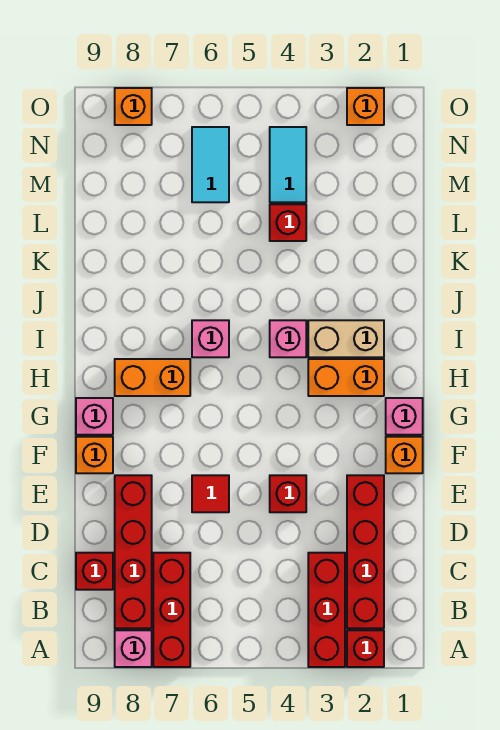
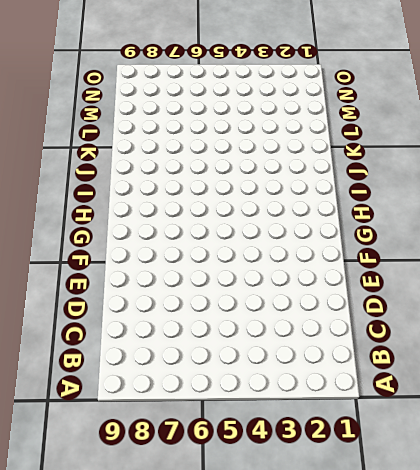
none -> red 1x1 brick [347,630,384,667]
none -> red 1x3 brick [308,553,345,667]
none -> red 1x3 brick [153,553,190,667]

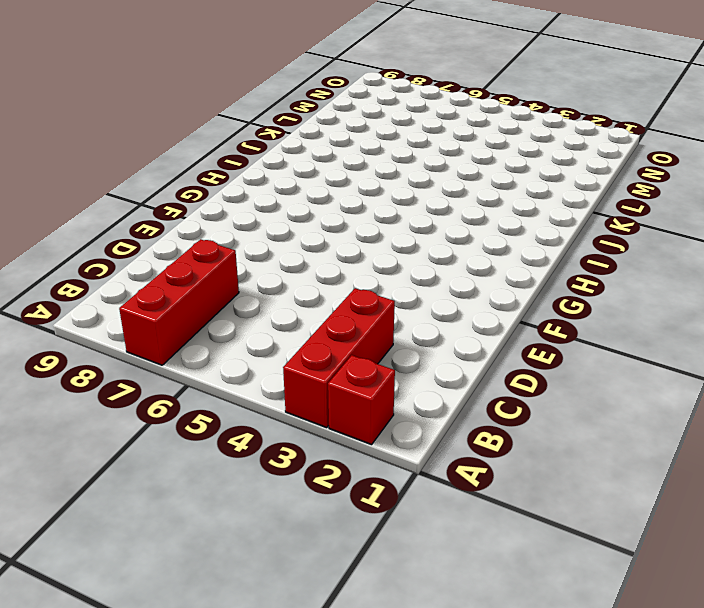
none -> pink 1x1 brick [115,630,152,667]
none -> red 1x4 brick [347,475,384,628]
none -> red 1x4 brick [115,475,152,628]

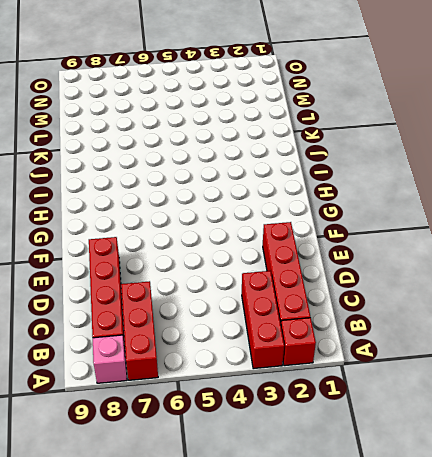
none -> red 1x1 brick [76,553,113,590]
none -> red 1x1 brick [270,475,306,512]
none -> red 1x1 tile [192,475,229,512]

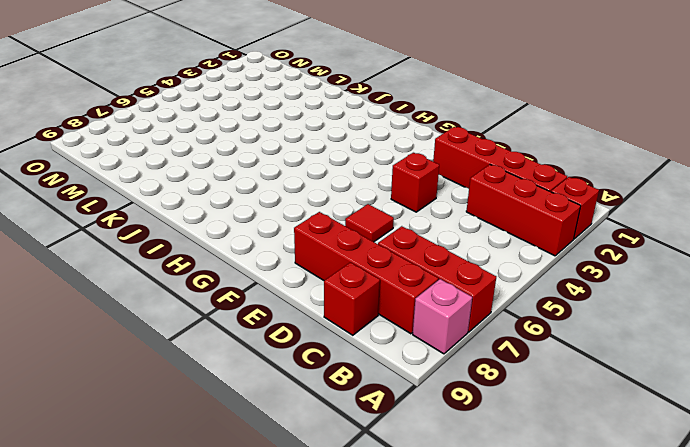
none -> orange 1x1 brick [386,437,423,473]
none -> orange 1x1 brick [76,437,113,473]
none -> pink 1x1 brick [386,398,423,435]

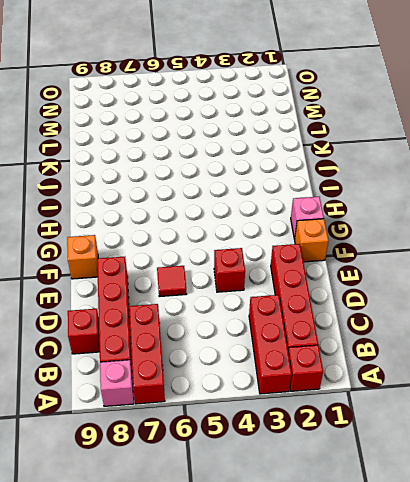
none -> pink 1x1 brick [76,398,113,435]
none -> orange 1x2 brick [308,359,384,396]
none -> orange 1x2 brick [115,359,190,396]

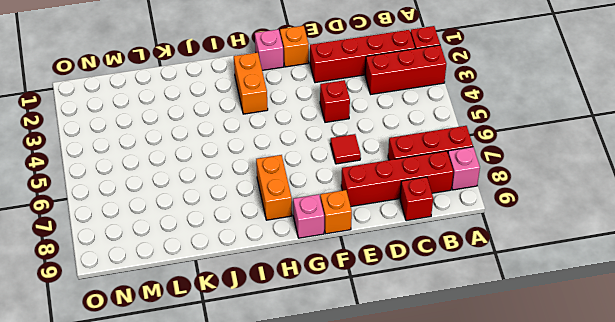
none -> tan 1x2 brick [308,320,384,357]
none -> pink 1x1 brick [270,320,306,357]
none -> pink 1x1 brick [192,320,229,357]

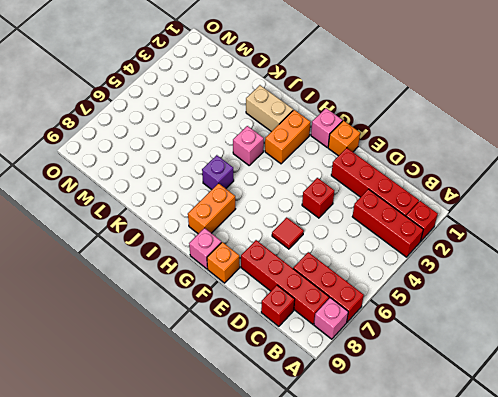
tan 1x2 brick [246,85,293,132] -> tan 1x2 brick turned to [308,320,384,357]
purple 1x1 brick [202,155,234,190] -> pink 1x1 brick [192,320,229,357]
none -> red 1x1 brick [270,204,306,241]
none -> cyan 1x2 tile [270,127,306,202]
none -> cyan 1x2 tile [192,127,229,202]

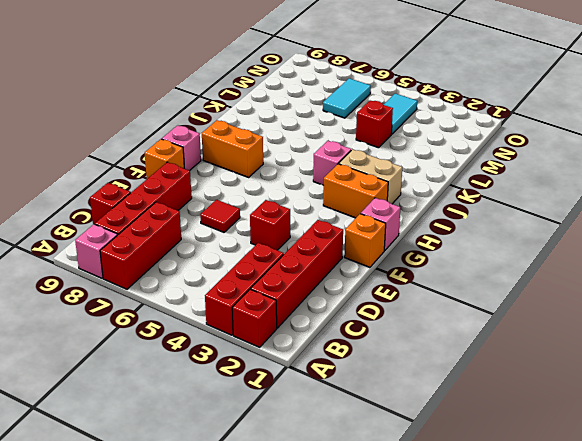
none -> pink 1x1 brick [192,320,229,357]
none -> orange 1x1 brick [347,88,384,125]
none -> orange 1x1 brick [115,88,152,125]

